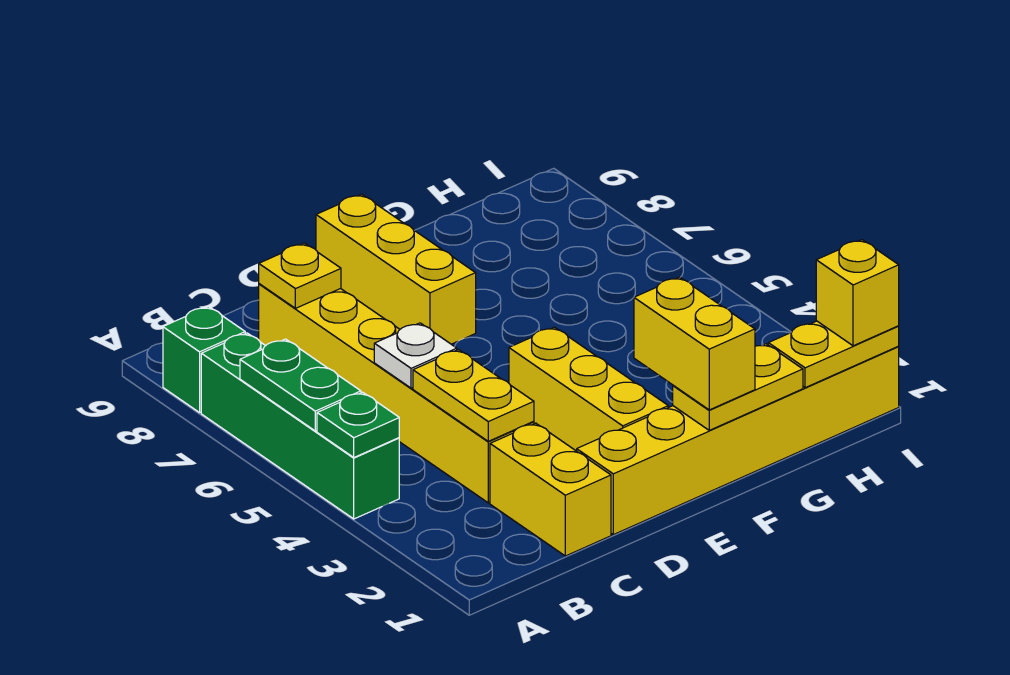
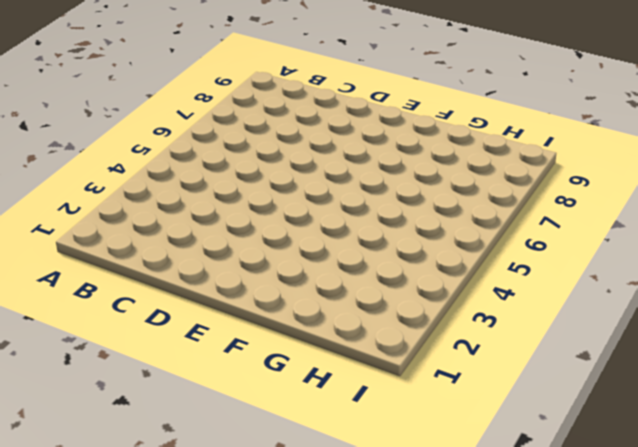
none -> green 1x4 brick [201,333,399,519]
none -> green 1x1 brick [163,306,245,413]
none -> yellow 1x2 brick [490,423,611,556]

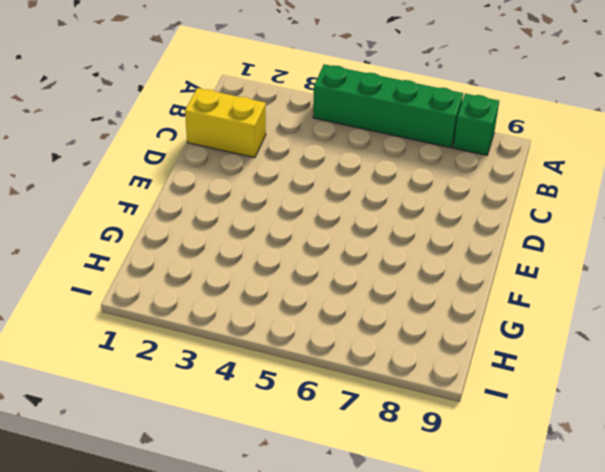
none -> yellow 1x6 brick [259,284,534,503]
none -> yellow 1x6 brick [577,347,899,535]
none -> yellow 1x3 brick [509,327,668,451]

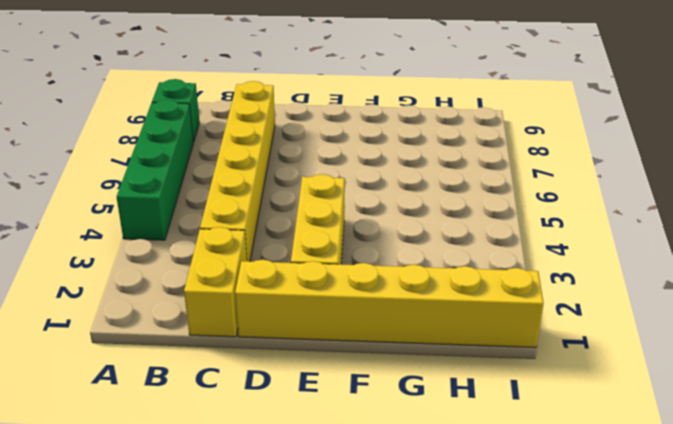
none -> yellow 1x3 brick [316,194,476,344]
none -> green 1x1 plate [317,392,399,457]
none -> green 1x2 plate [240,339,361,431]

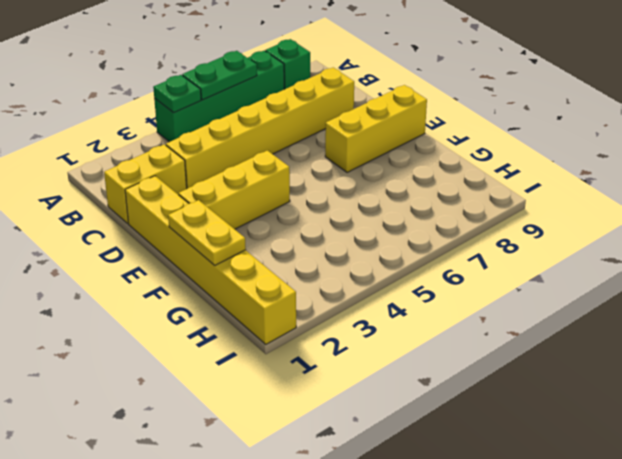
none -> yellow 1x2 plate [413,350,534,441]
none -> white 1x1 plate [374,323,457,388]
none -> yellow 1x1 plate [259,243,341,308]

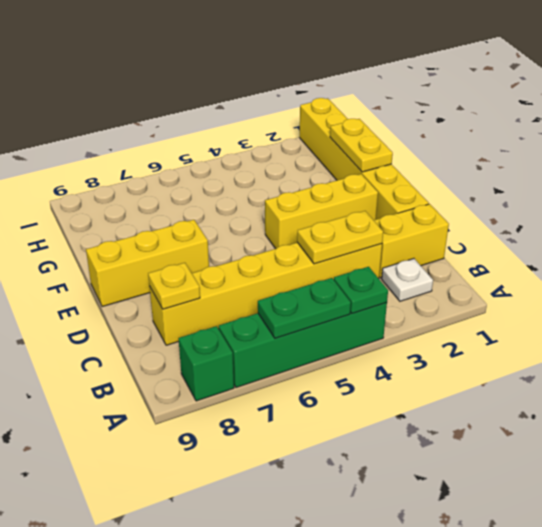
white 1x1 plate [382,259,433,301] -> white 1x1 plate moved to [374,323,457,388]
none -> yellow 1x2 plate [768,321,899,388]
none -> yellow 1x2 brick [634,277,755,410]
none -> yellow 1x1 brick [816,240,899,346]

